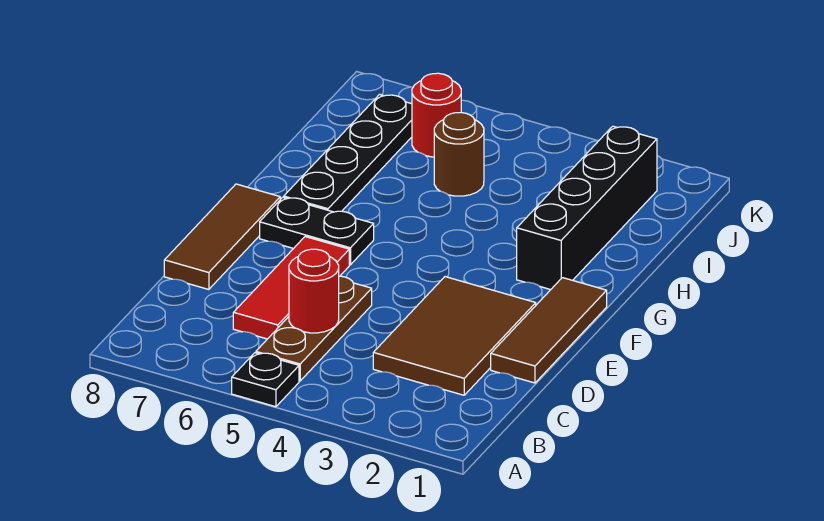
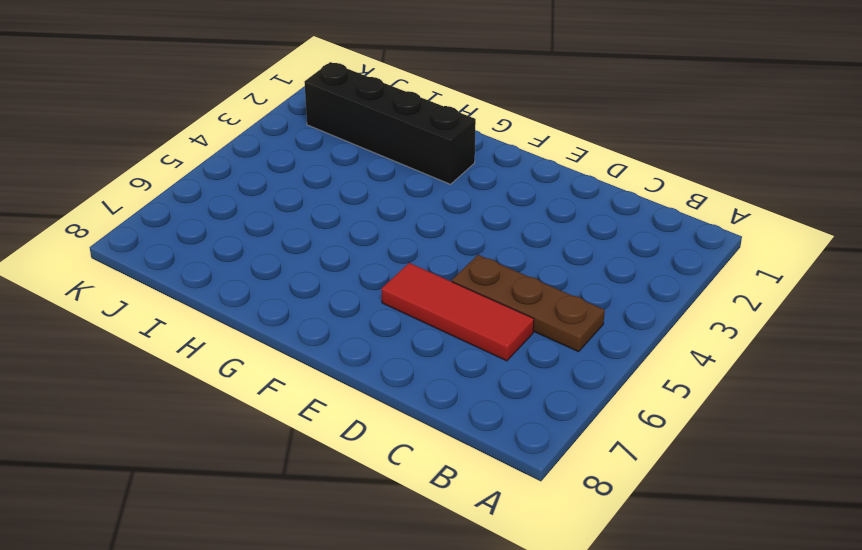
none -> black 1x1 plate [232,353,299,407]
none -> brown 2x3 tile [373,277,536,395]
none -> brown 1x3 tile [491,278,607,383]

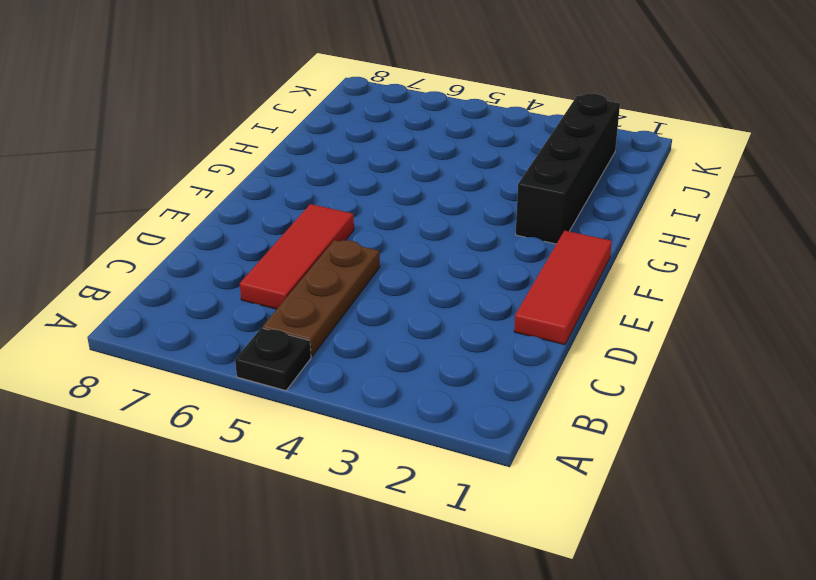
red 1x3 tile [514,231,612,345] -> brown 1x3 tile [491,278,607,383]
none -> brown 2x3 tile [373,277,536,395]
none -> brown 1x3 tile [164,184,280,290]
none -> black 1x2 plate [260,197,374,265]

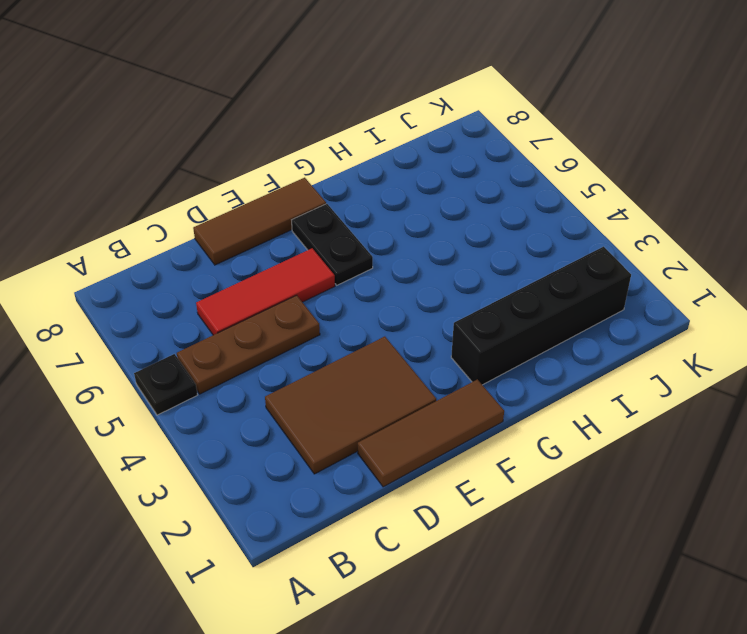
none -> black 1x4 plate [284,95,412,212]
none -> brown 1x1 round brick [434,113,484,196]
none -> red 1x1 round brick [412,73,461,157]

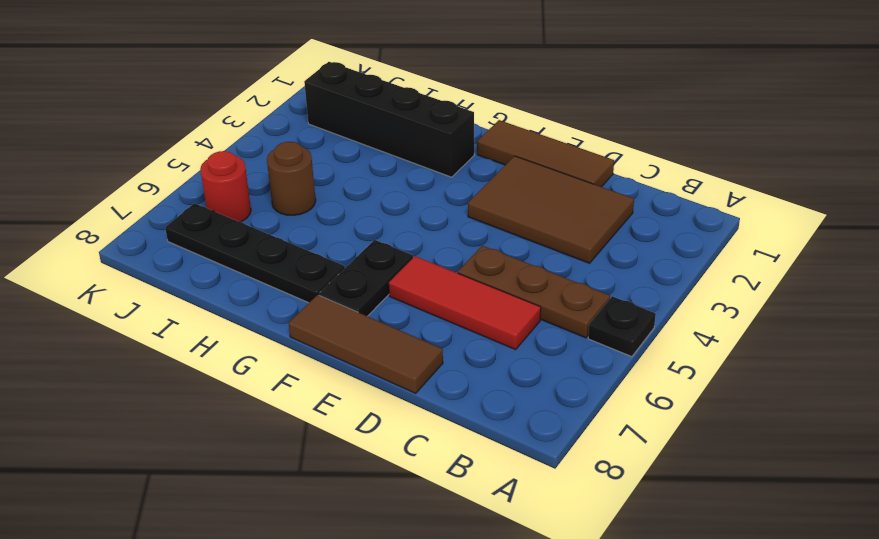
none -> red 1x1 round brick [289,249,339,333]

